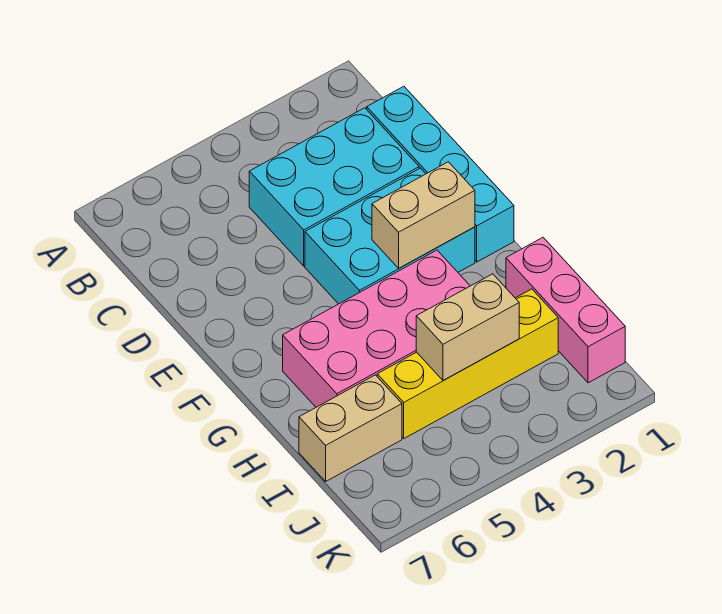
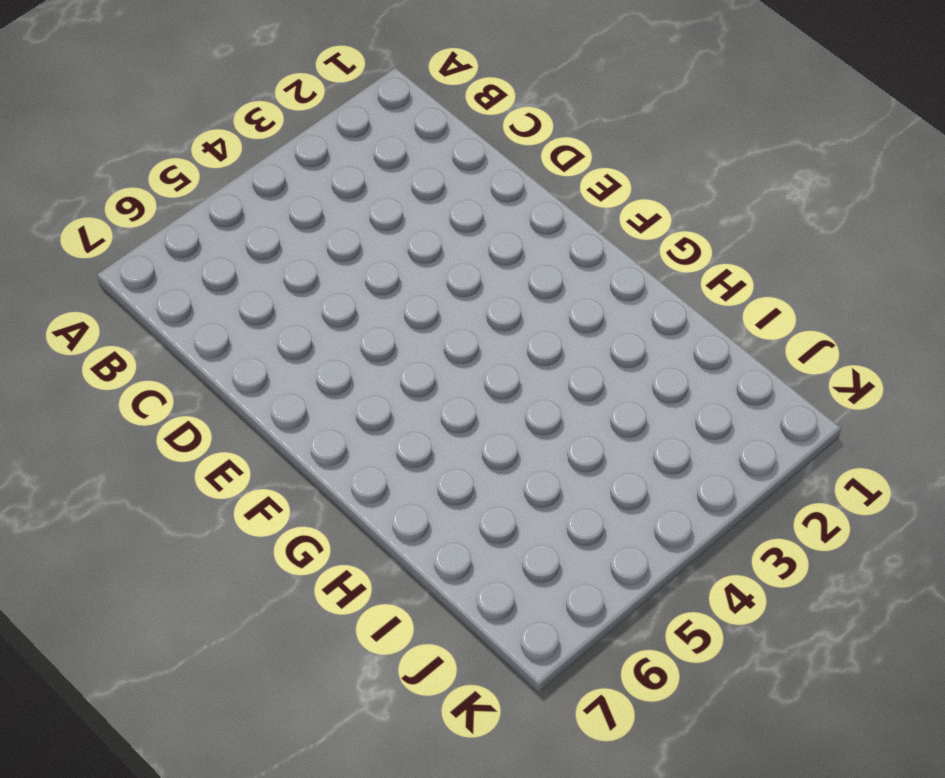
none -> cyan 1x4 brick [367,86,514,262]
none -> cyan 2x3 brick [249,108,419,266]

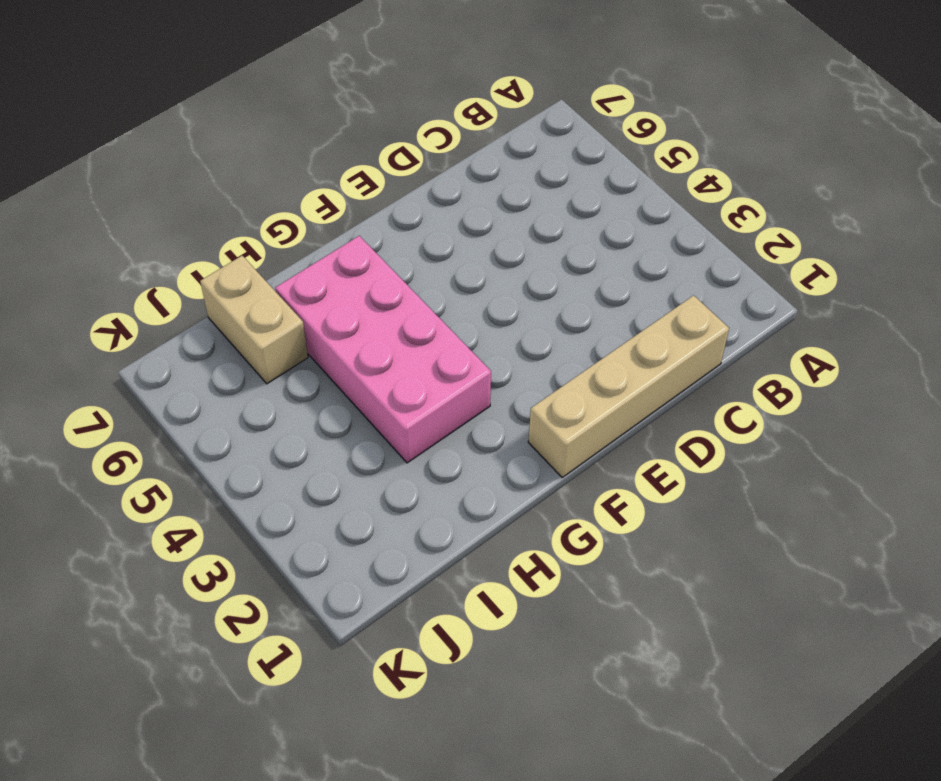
tan 1x4 brick [528,295,729,477] -> cyan 1x4 brick [367,86,514,262]
none -> cyan 2x3 brick [249,108,419,266]
none -> cyan 2x3 brick [305,168,475,304]

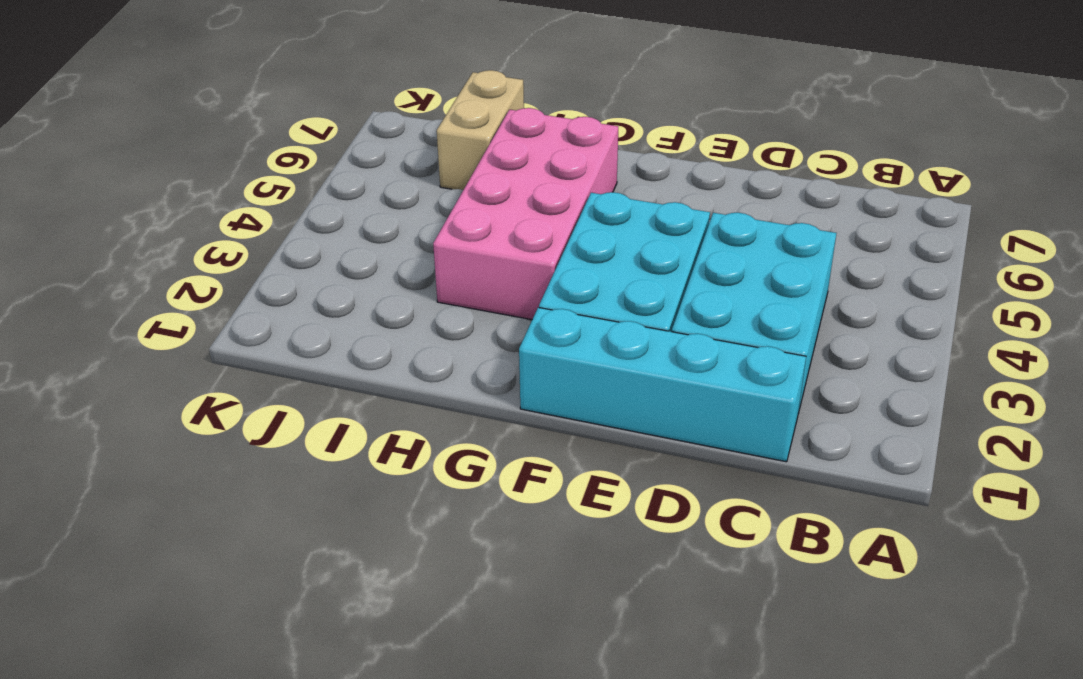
none -> pink 1x3 brick [506,238,625,383]
none -> yellow 1x4 brick [377,289,558,438]

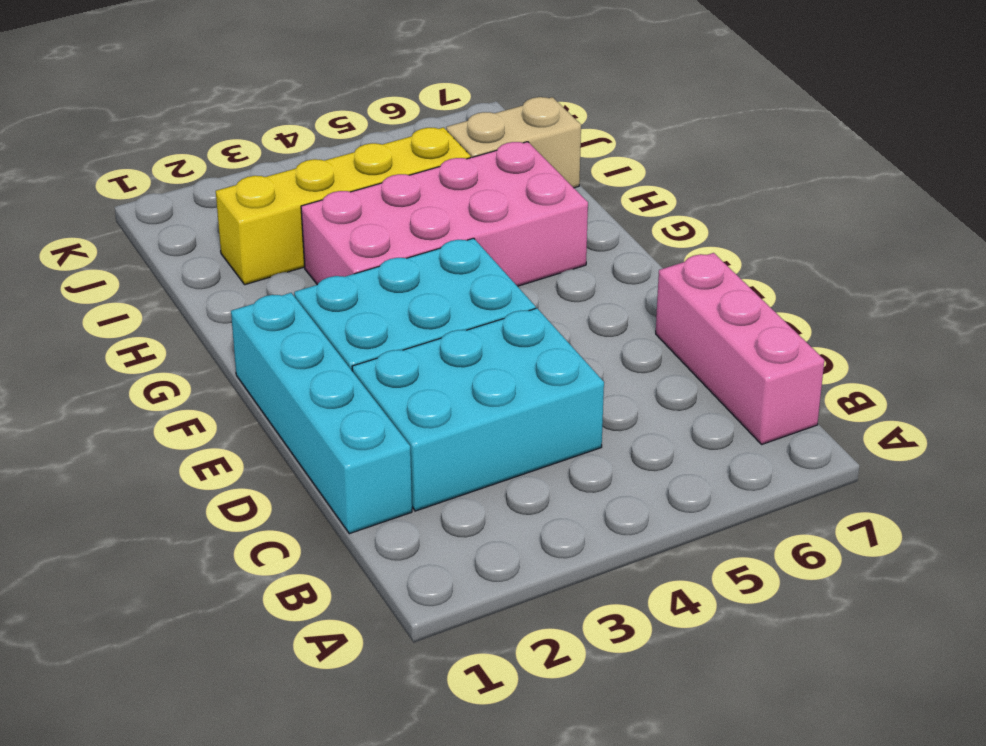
pink 1x3 brick [656,253,824,444] -> pink 1x3 brick moved to [506,238,625,383]
none -> tan 1x2 brick [372,162,475,268]
none -> tan 1x2 brick [416,274,519,381]

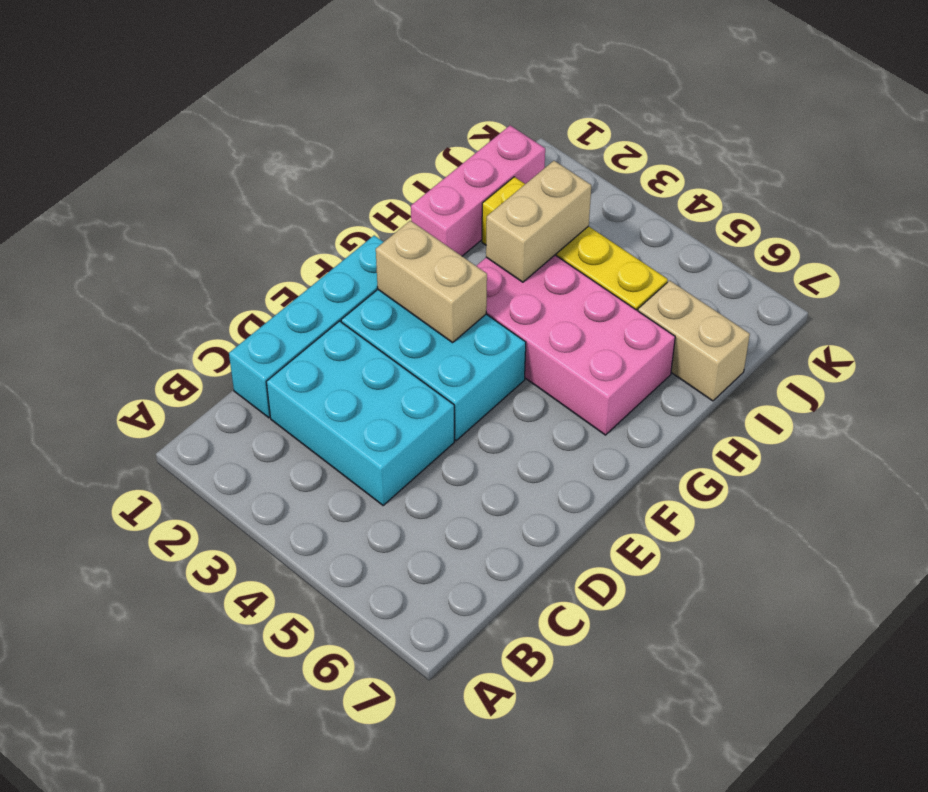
tan 1x2 brick [486,161,591,282] -> tan 1x2 brick turned to [416,274,519,381]

